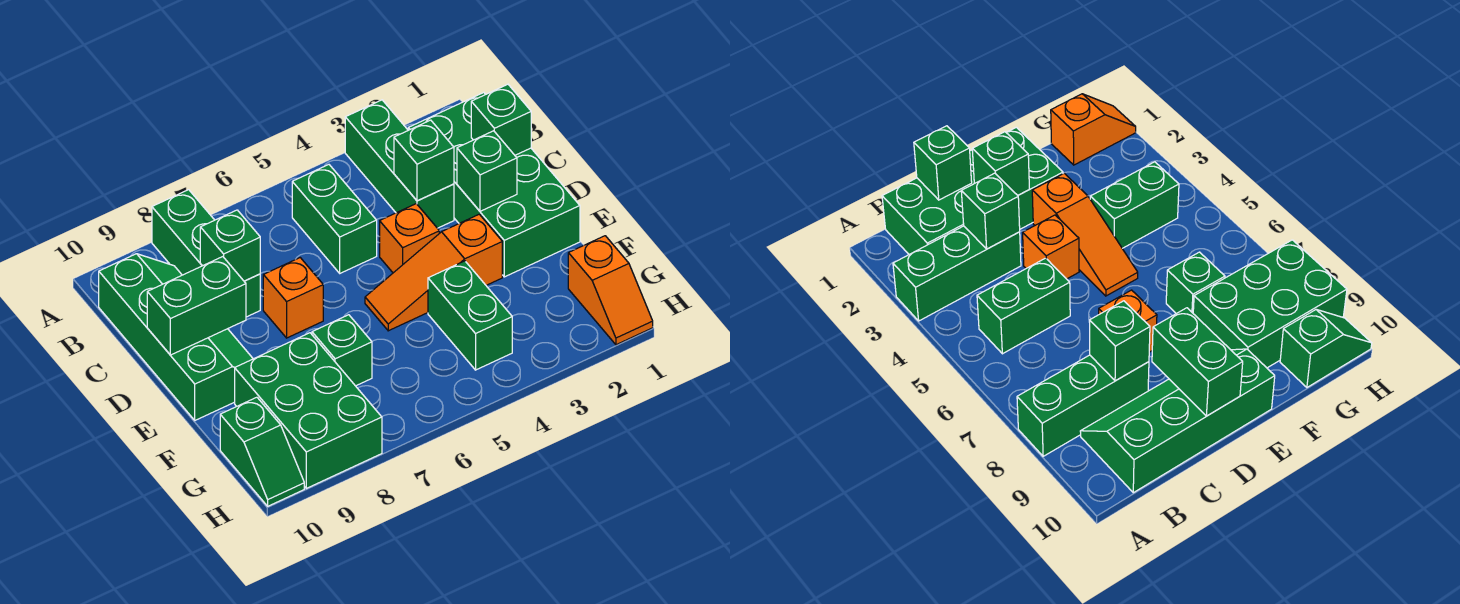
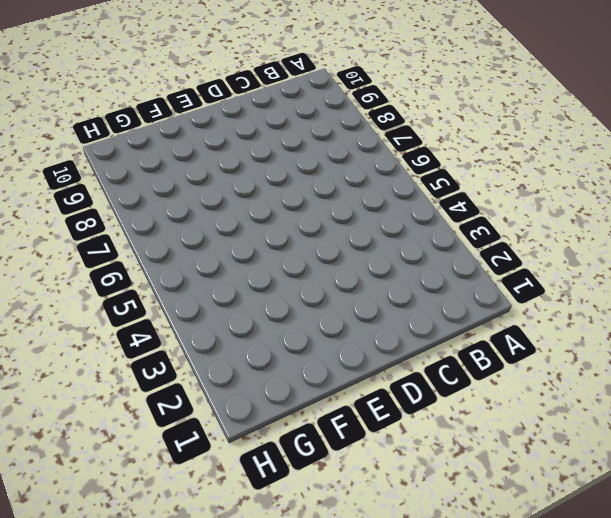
none -> green 1x3 brick [345,100,454,228]
none -> green 1x3 brick [152,190,260,317]
none -> green 2x4 brick [408,93,580,277]

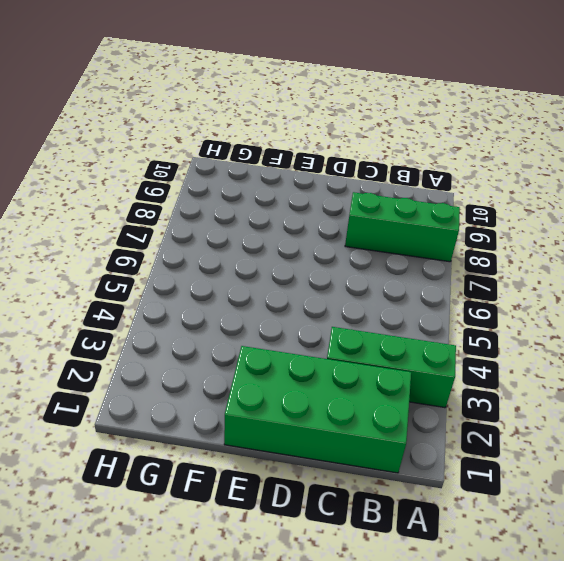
none -> green 1x2 brick [292,165,377,273]
none -> green 2x4 slope [99,254,253,420]
none -> orange 1x1 brick [380,204,439,273]

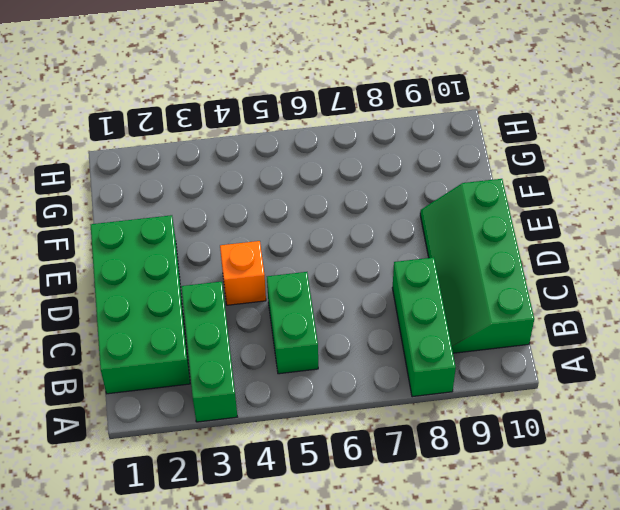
none -> orange 1x1 brick [263,258,323,338]
none -> orange 1x3 slope [365,214,502,331]
none -> green 1x2 brick [428,261,512,370]

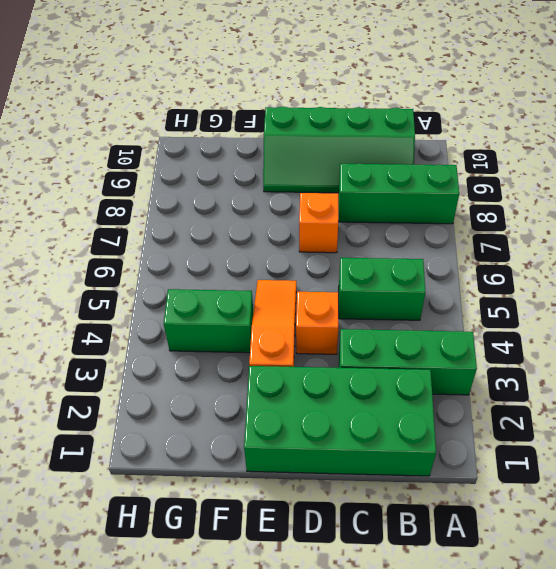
none -> green 1x1 brick [312,315,372,386]
none -> green 2x3 brick [235,333,382,488]
none -> orange 1x2 slope [568,236,653,345]

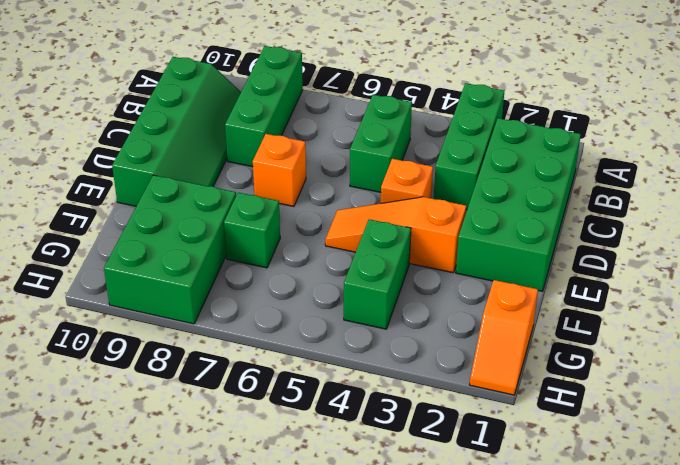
none -> green 1x2 slope [220,397,304,506]
none -> green 1x1 brick [471,84,531,155]
none -> green 1x1 brick [394,120,454,201]

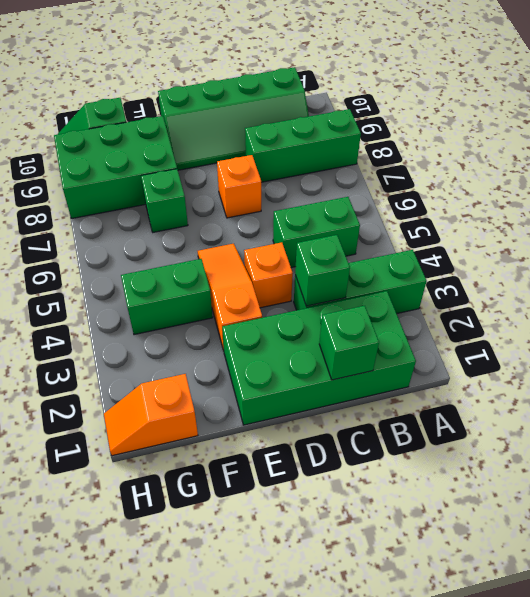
none -> green 1x1 brick [200,210,260,281]
none -> green 1x1 brick [457,131,517,211]
none -> green 1x2 brick [147,257,246,355]

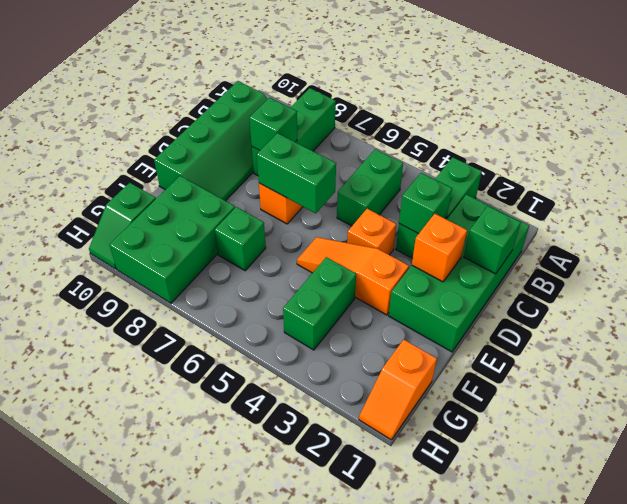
orange 1x1 brick [412,214,467,282] -> green 1x1 brick [457,131,517,211]
green 1x2 brick [257,133,336,213] -> green 1x2 brick moved to [147,257,246,355]

